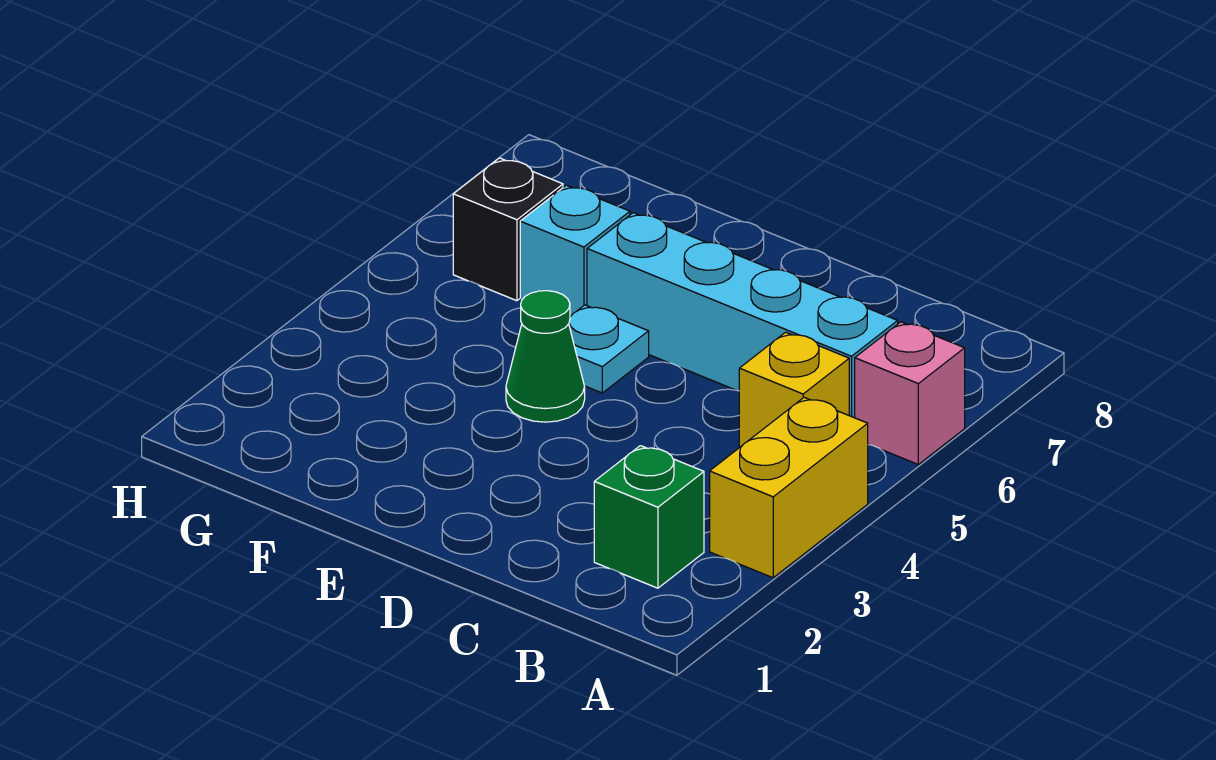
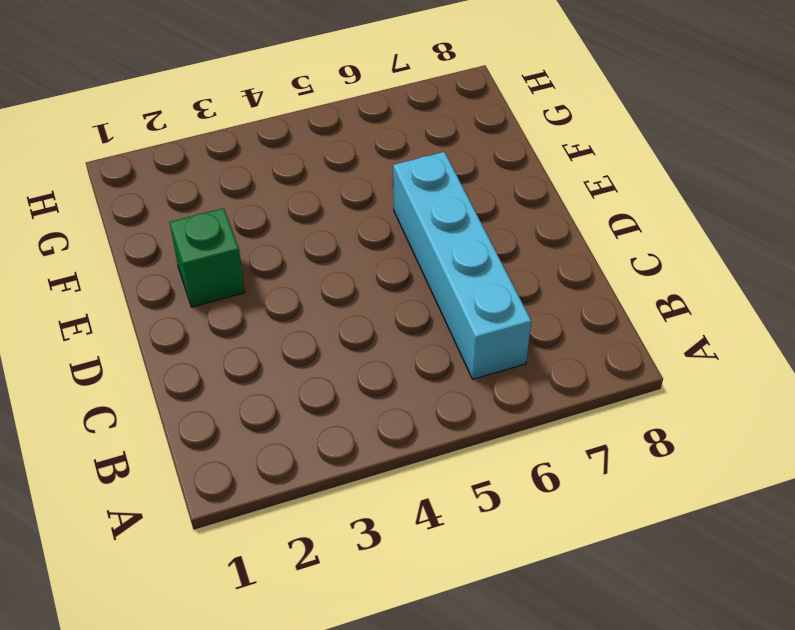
green 1x1 brick [169,208,245,307] -> green 1x1 brick moved to [594,446,704,588]
none -> yellow 1x2 brick [710,397,868,578]
none -> pink 1x1 brick [855,322,965,464]

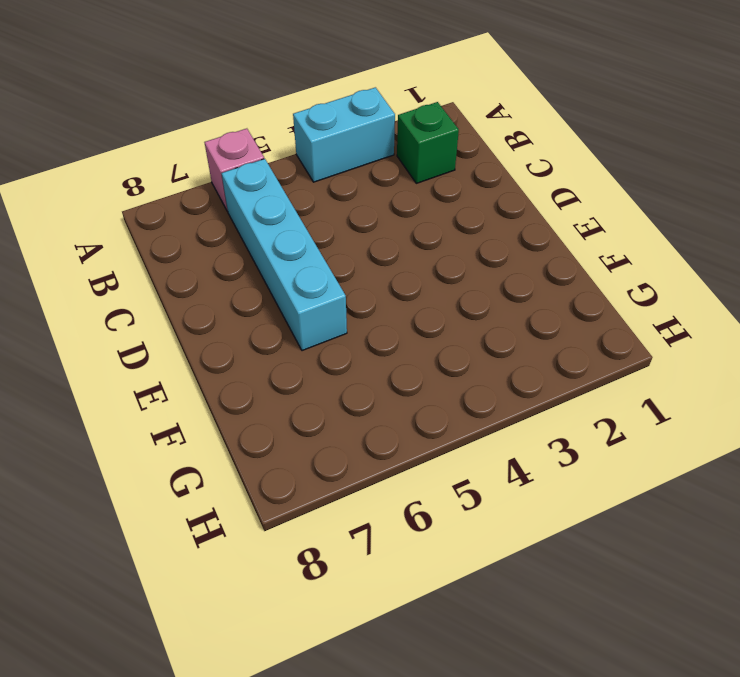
cyan 1x2 brick [293,87,395,182] -> yellow 1x2 brick [710,397,868,578]
none -> yellow 1x1 brick [739,332,849,448]
none -> green 1x1 cone [506,291,585,422]

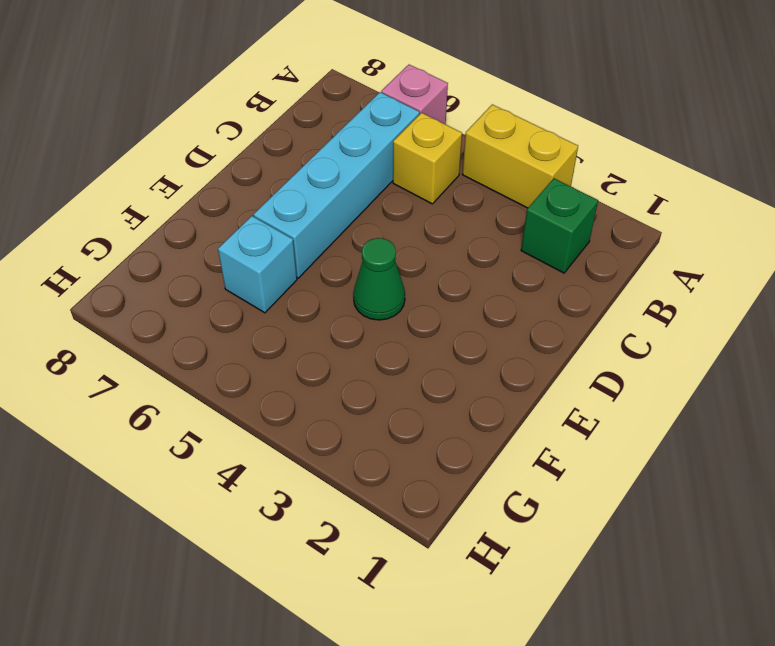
none -> cyan 1x1 plate [569,305,649,393]
none -> black 1x1 brick [453,158,563,301]

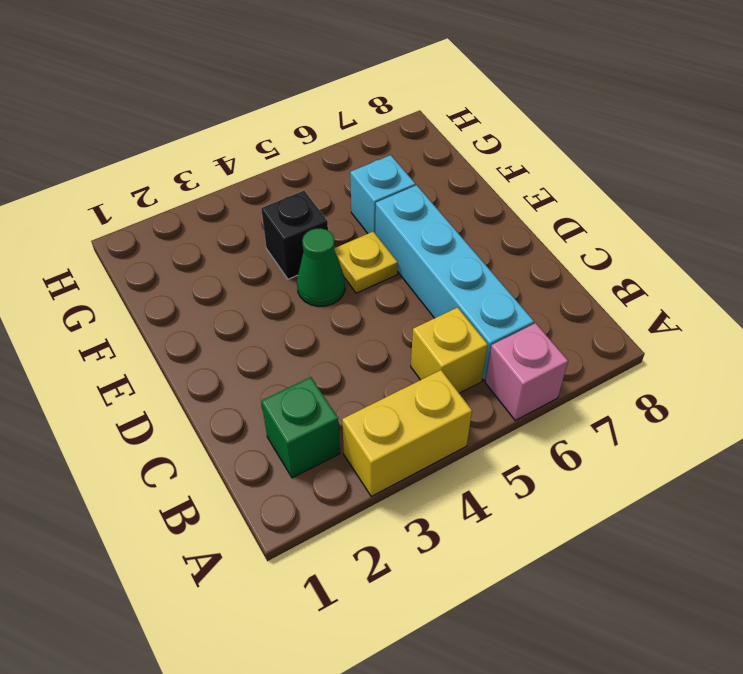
yellow 1x1 plate [334,232,398,293] -> cyan 1x1 plate [569,305,649,393]
black 1x1 brick [261,191,328,279] -> black 1x1 brick moved to [453,158,563,301]

